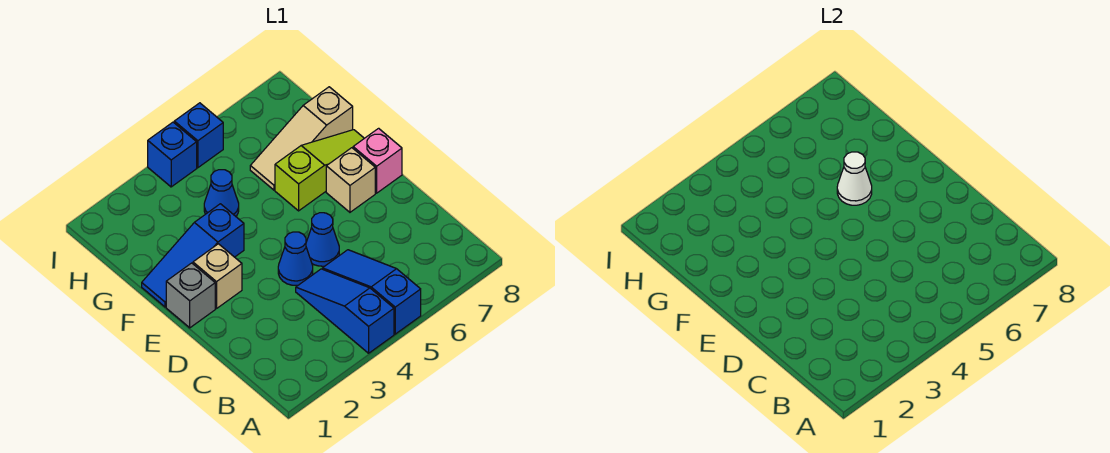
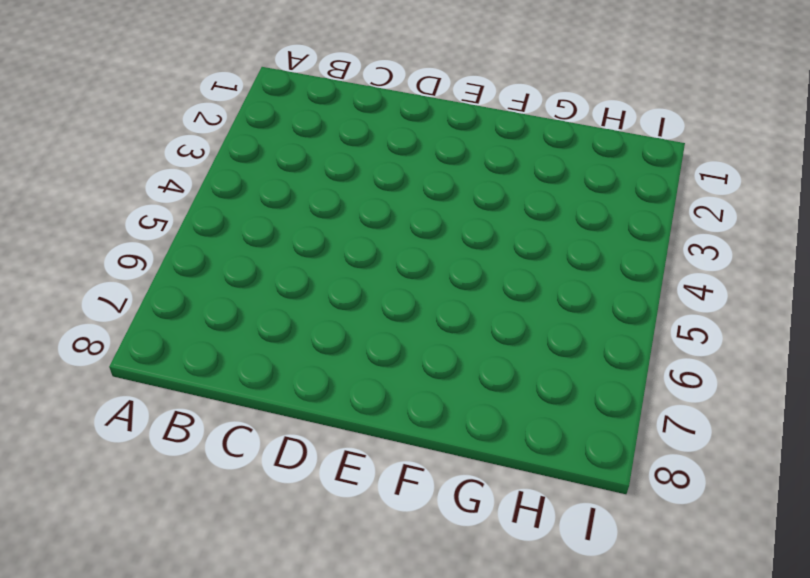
none -> blue 1x3 slope [296,269,394,353]
none -> blue 1x3 slope [322,250,421,334]
none -> blue 1x1 cone [278,232,313,285]

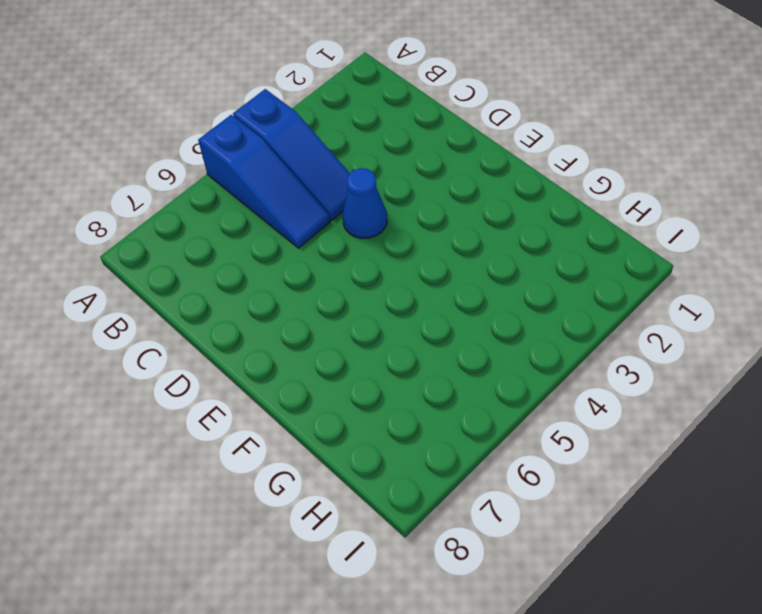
none -> blue 1x1 cone [306,213,339,266]
none -> grey 1x1 brick [166,263,215,328]
none -> tan 1x1 brick [193,244,242,309]

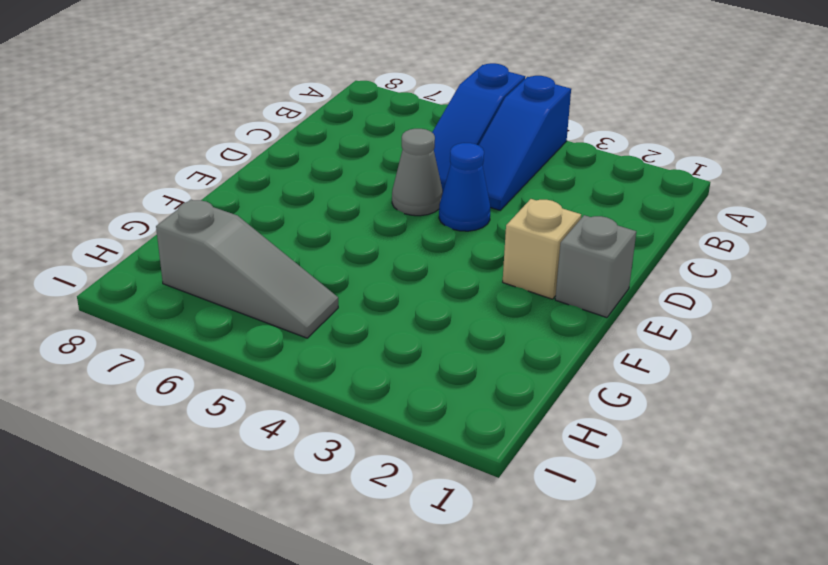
grey 1x1 cone [392,129,443,216] -> blue 1x1 cone [306,213,339,266]
grey 1x3 slope [156,200,338,338] -> none
none -> tan 1x1 brick [326,148,375,212]
none -> pink 1x1 brick [353,128,402,193]
none -> blue 1x3 slope [142,204,244,307]

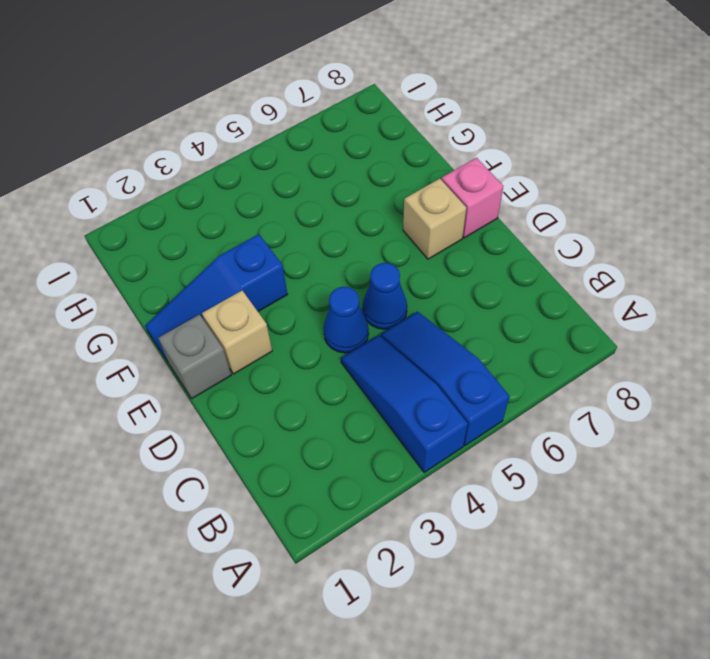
none -> lime 1x3 slope [275,130,364,211]
none -> blue 1x1 cone [204,170,239,216]
none -> tan 1x3 slope [250,87,353,190]

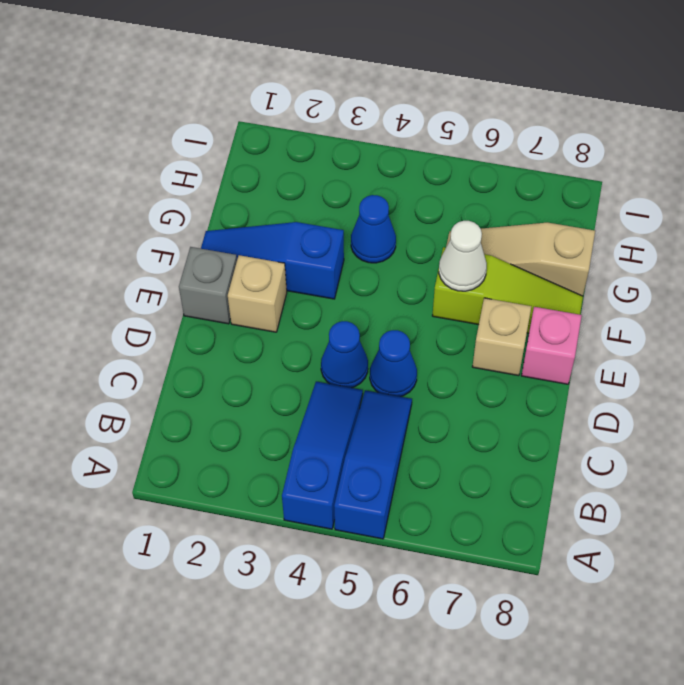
none -> blue 1x1 brick [148,122,197,187]
none -> blue 1x1 brick [174,103,223,168]

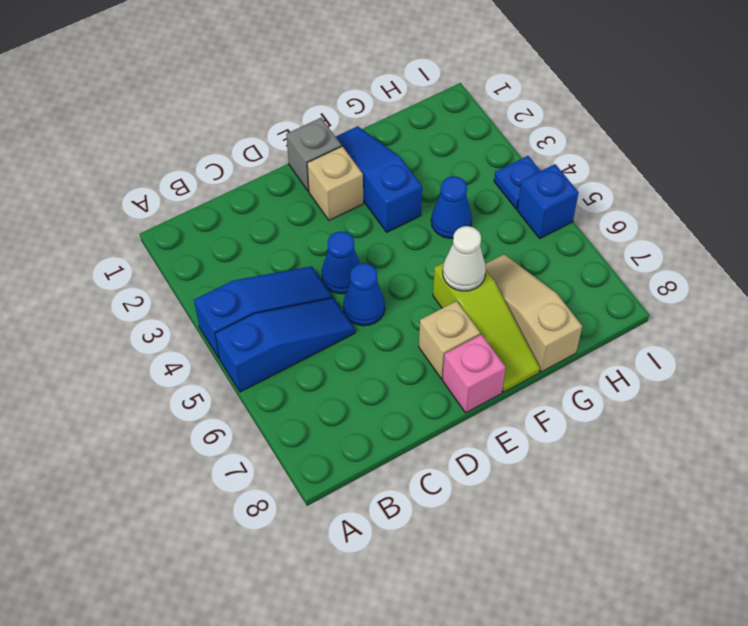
blue 1x1 plate [494,156,540,209] -> blue 1x1 brick [148,122,197,187]

